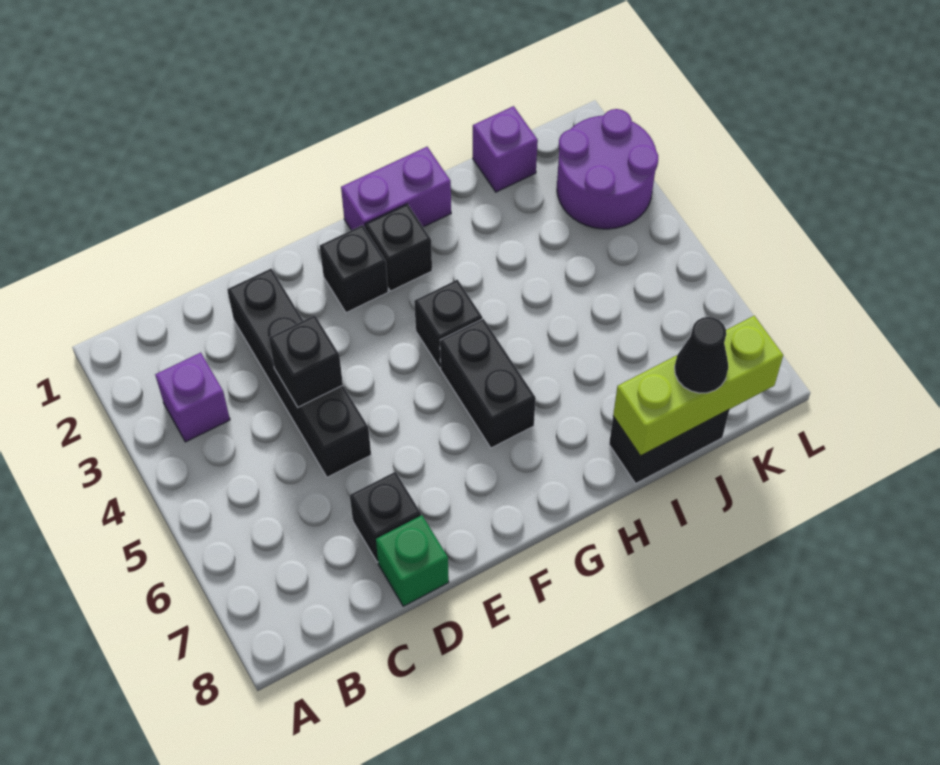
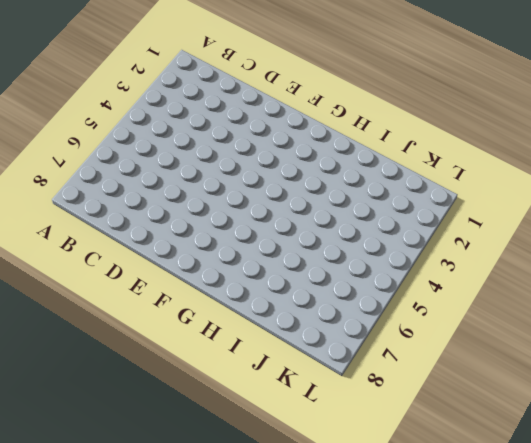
none -> purple 1x1 brick [155,353,230,442]
none -> black 1x4 brick [227,269,371,477]
none -> black 1x1 brick [350,472,421,562]

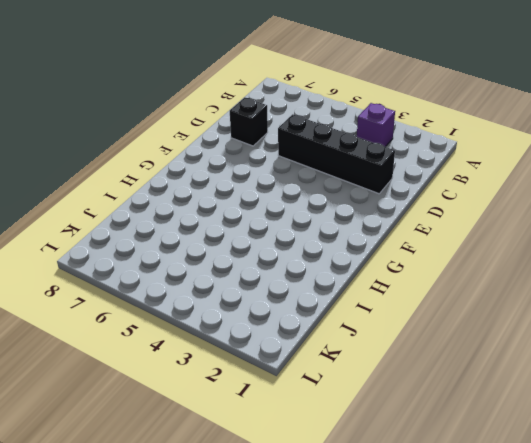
none -> green 1x1 brick [376,515,449,606]
none -> black 1x1 brick [320,225,388,313]
none -> purple 1x2 brick [341,147,451,230]

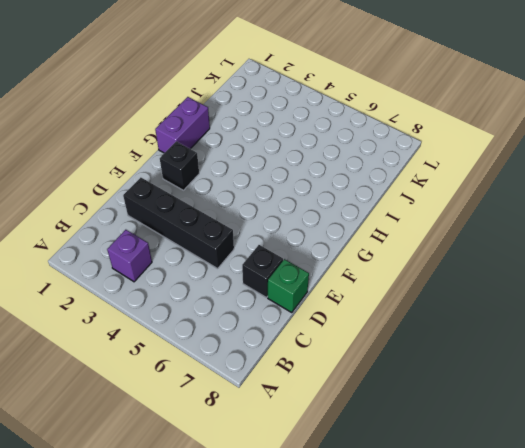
none -> black 1x1 brick [365,204,432,291]
none -> black 1x1 brick [414,280,482,368]
none -> black 1x2 brick [440,319,536,448]

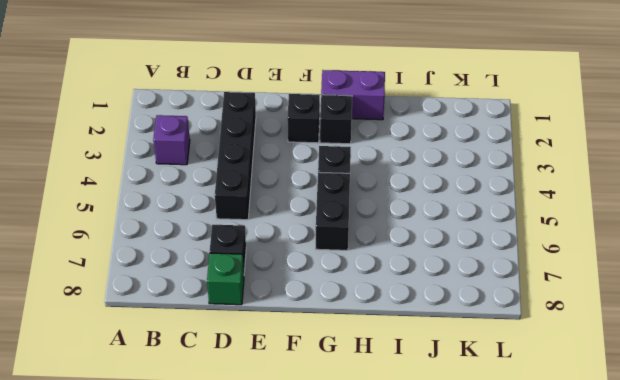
none -> black 1x2 brick [609,410,729,483]
none -> purple 1x1 brick [473,106,538,192]
none -> purple 2x2 round brick [557,109,658,229]

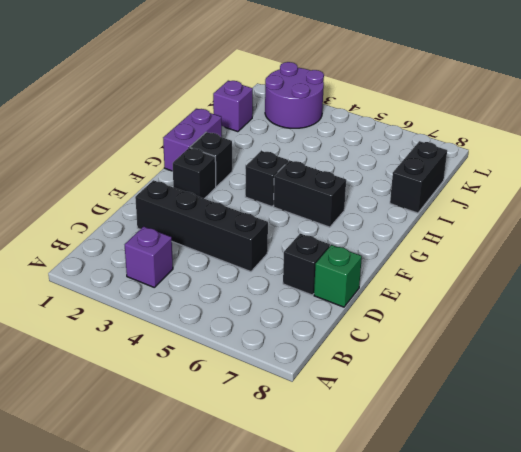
none -> black 1x1 brick [269,315,343,407]
none -> lime 1x3 brick [613,316,783,456]
none -> black 1x1 cone [675,317,728,393]

